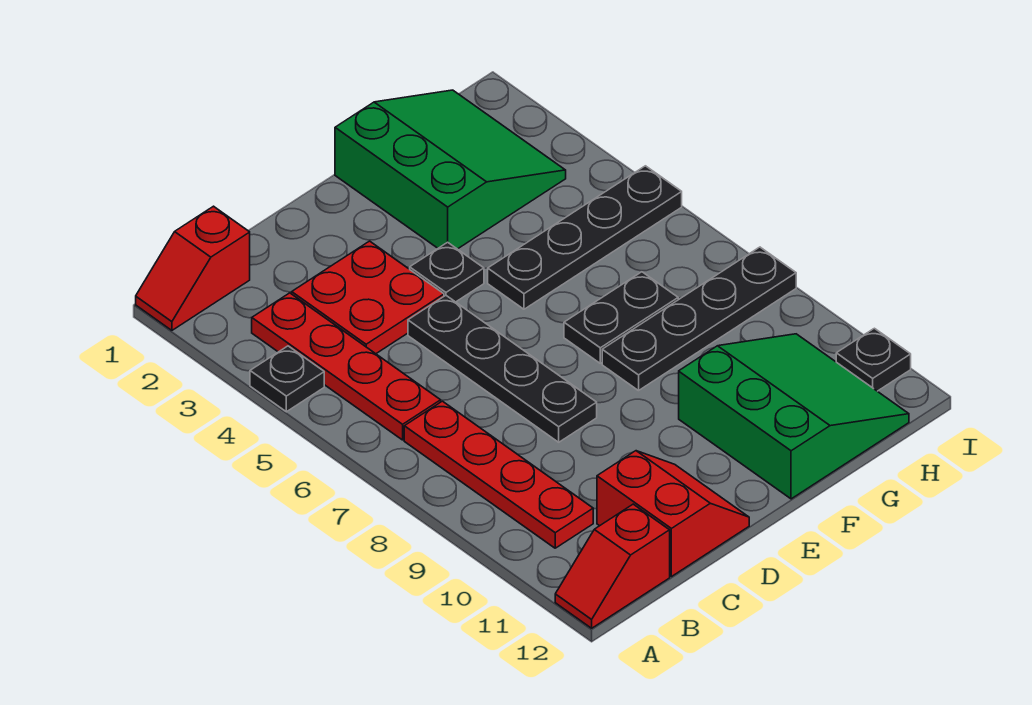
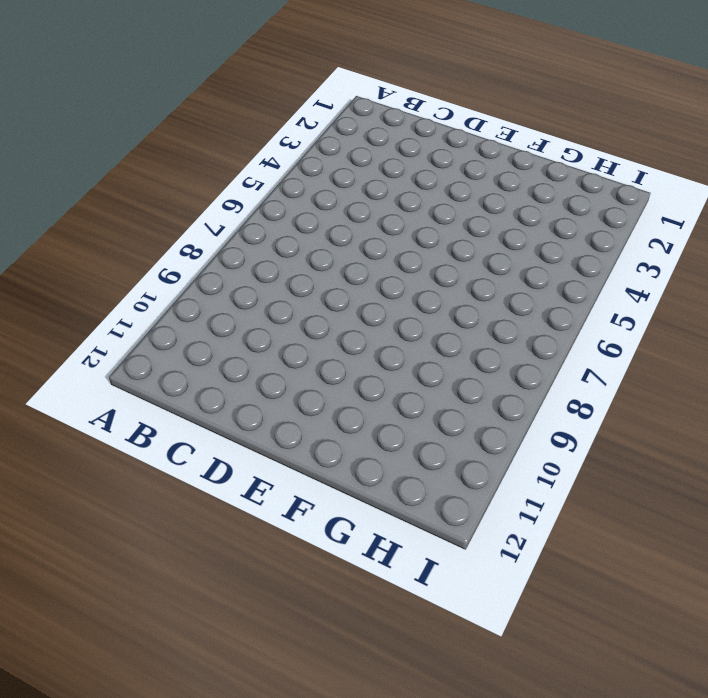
none -> red 1x2 slope [136,206,250,330]
none -> black 1x1 plate [250,346,324,412]
none -> red 1x2 slope [555,504,670,628]

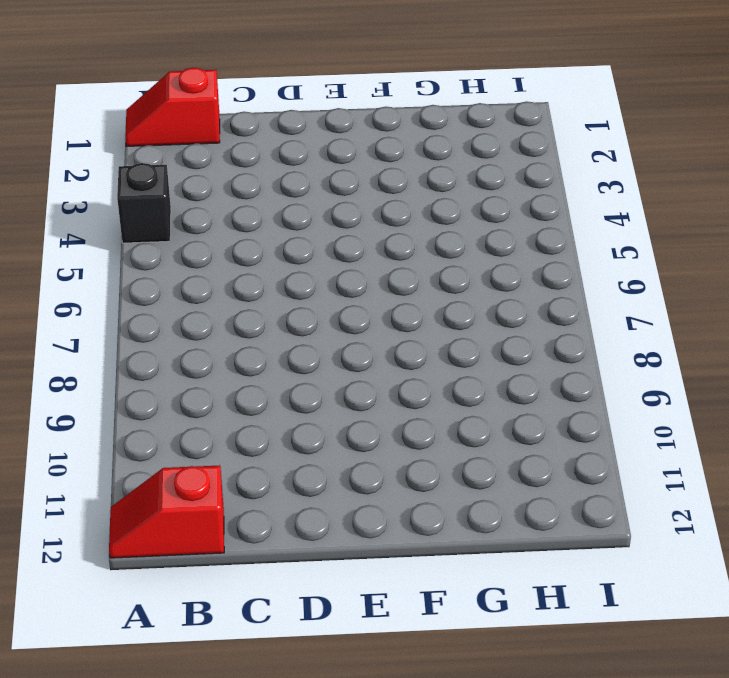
black 1x1 brick [117,163,171,243] -> black 1x1 plate [250,346,324,412]
none -> red 1x4 plate [252,293,441,440]
none -> red 1x4 plate [404,401,593,548]
none -> red 2x2 plate [292,241,444,354]

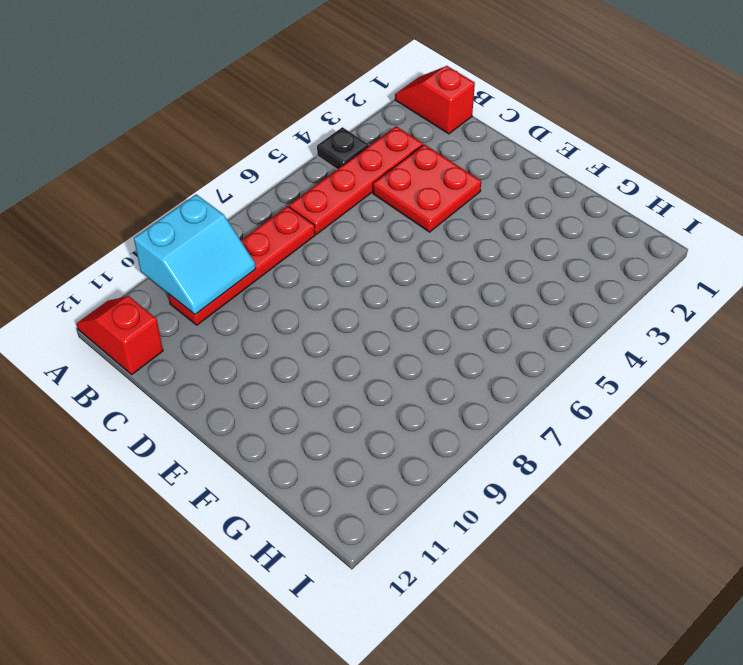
cyan 2x2 slope [134,194,256,315] -> none
none -> red 2x2 slope [597,451,749,577]
none -> black 1x4 plate [408,295,597,442]
none -> black 1x1 plate [410,242,484,302]

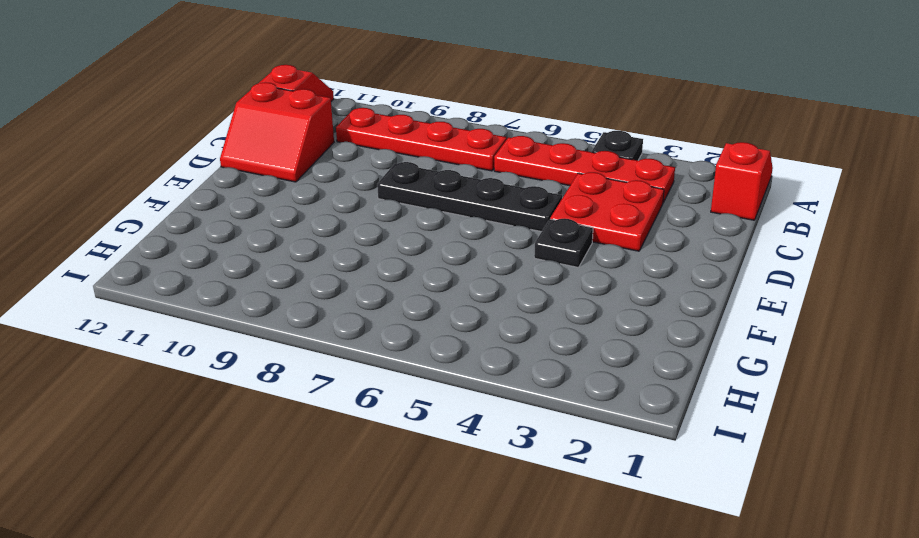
none -> green 3x3 slope [335,90,566,249]
none -> black 1x4 plate [488,166,682,309]
none -> black 1x2 plate [564,272,678,363]

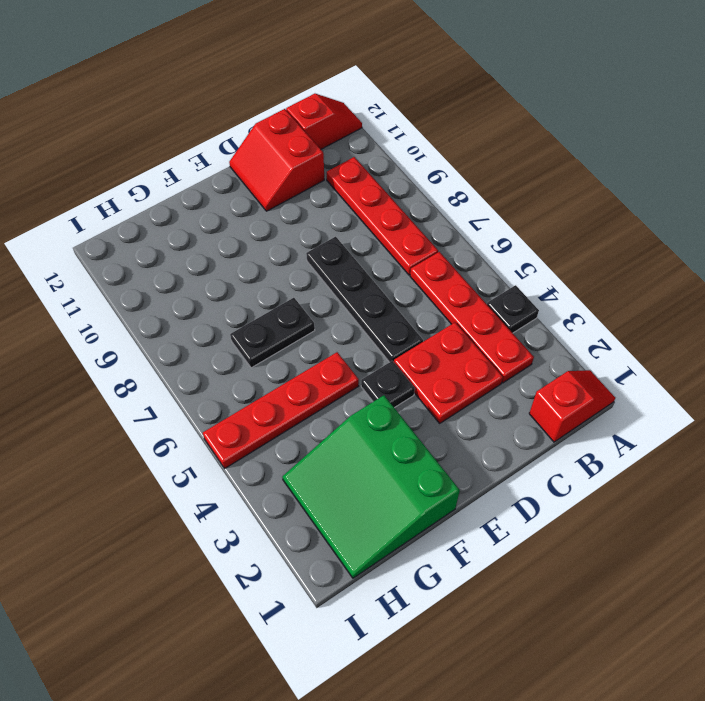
red 1x4 plate [203,352,359,468] -> black 1x4 plate [488,166,682,309]
none -> black 1x4 plate [602,247,796,391]
none -> green 3x3 slope [679,334,909,499]
none -> black 1x1 plate [836,328,911,391]

